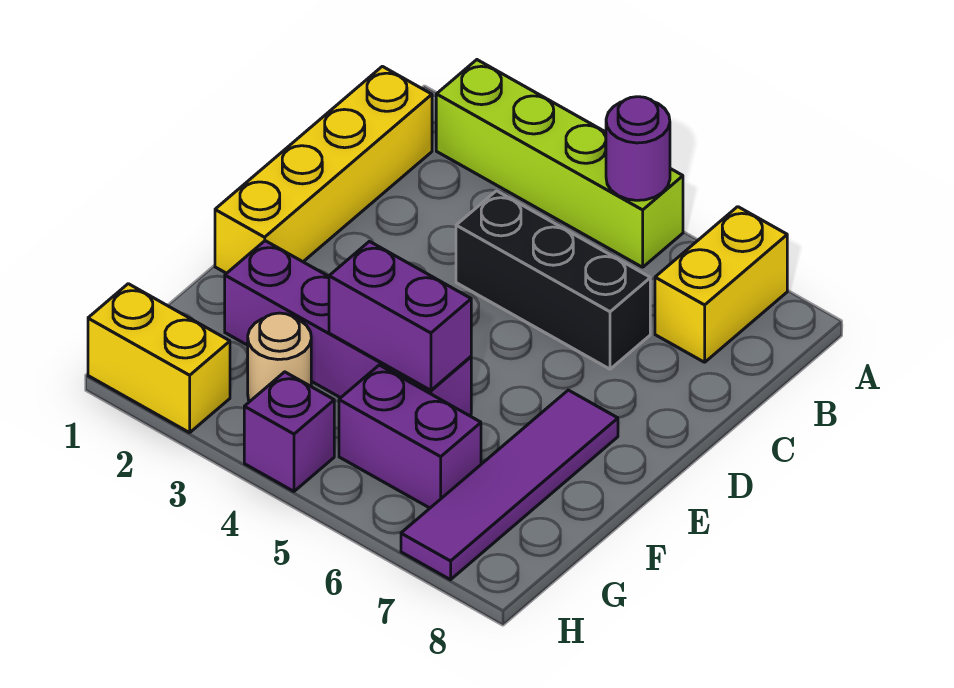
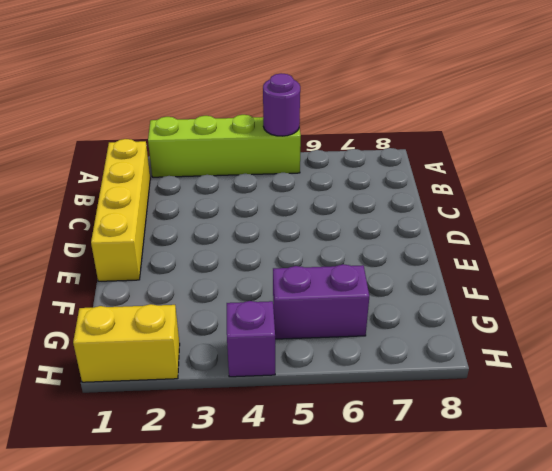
none -> yellow 1x2 brick [655,207,787,362]
none -> black 1x3 brick [456,191,650,369]
none -> purple 1x4 tile [401,390,618,580]

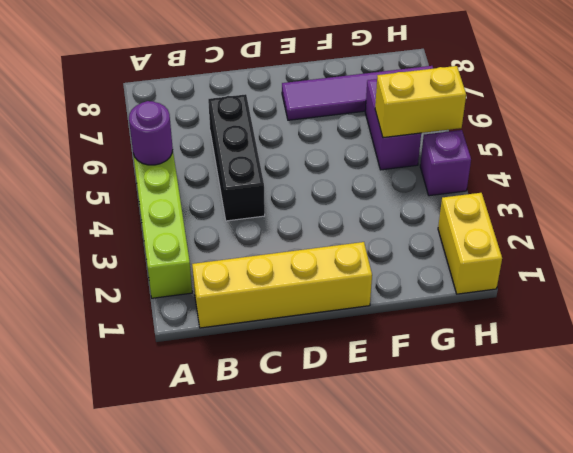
yellow 1x2 brick [375,66,466,138] -> yellow 1x2 brick moved to [655,207,787,362]
none -> purple 1x4 brick [225,241,471,416]
none -> tan 1x1 round brick [248,313,311,402]
none -> purple 1x2 brick [329,241,471,390]

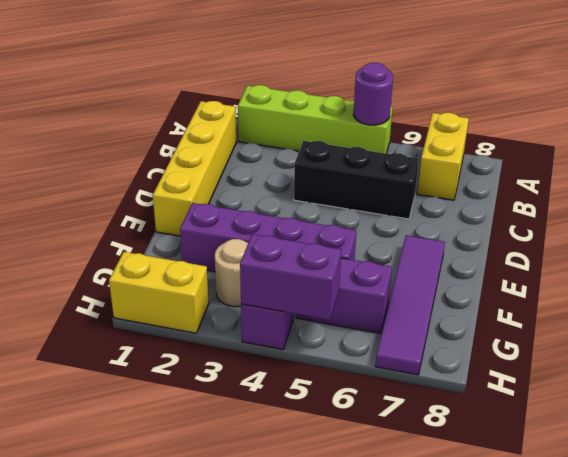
purple 1x2 brick [240,234,341,320] -> purple 1x2 brick moved to [329,241,471,390]

